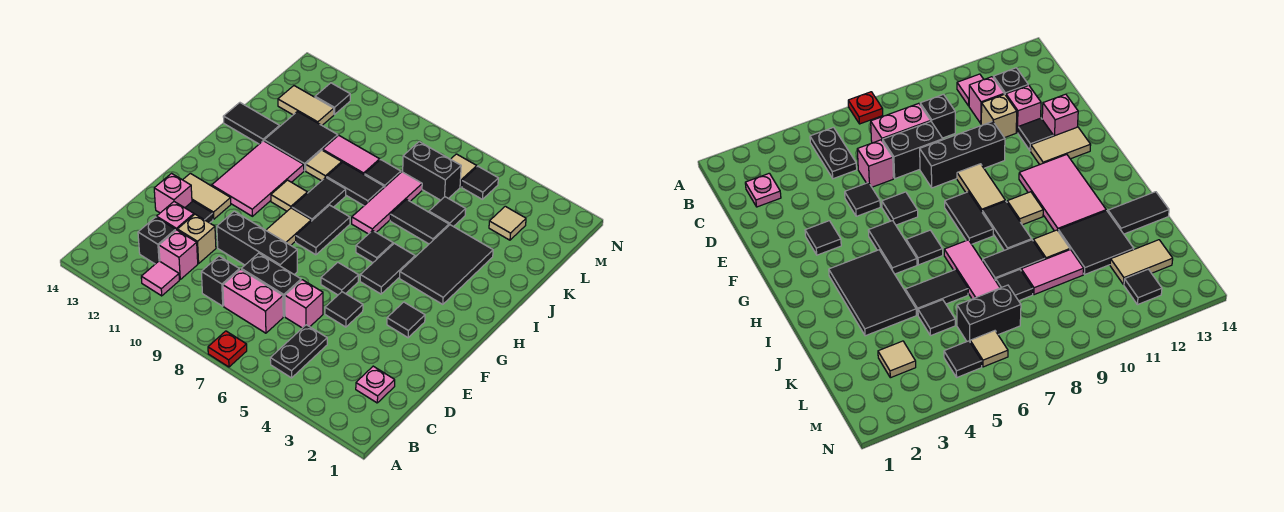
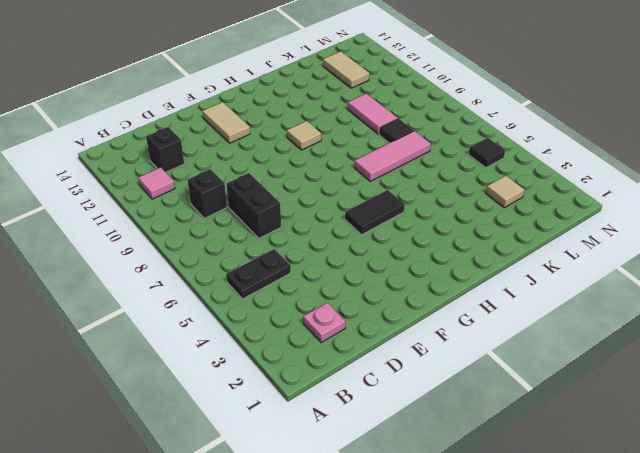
none -> red 1x1 plate [208,331,247,367]
none -> pink 1x2 brick [223,269,283,333]
none -> pink 1x1 brick [159,230,198,279]
none -> pink 1x1 brick [285,280,323,328]

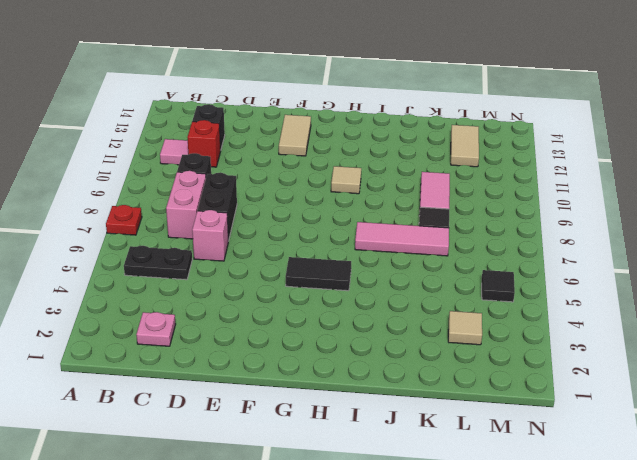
red 1x1 brick [187,120,221,167] -> pink 1x1 brick [159,230,198,279]
none -> tan 1x1 brick [177,214,216,263]
none -> pink 1x1 brick [157,202,194,230]
none -> black 1x1 tile [325,292,363,327]
none -> black 1x3 brick [217,211,297,274]

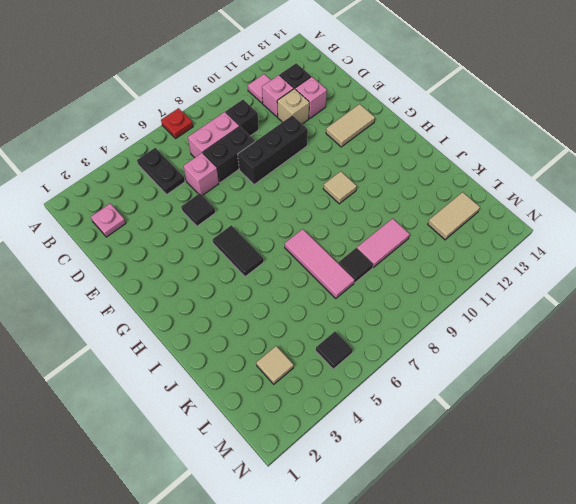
none -> black 1x1 tile [185,201,213,223]
none -> pink 1x1 brick [154,173,192,213]
none -> black 1x1 tile [387,302,425,338]
none -> black 1x1 tile [321,262,359,295]

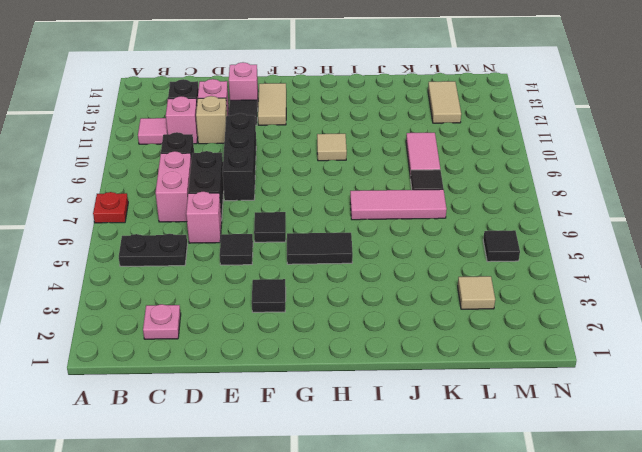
none -> tan 1x2 tile [266,208,311,245]
none -> black 1x2 tile [296,205,350,255]
none -> pink 2x3 tile [212,141,304,216]
none -> black 2x3 tile [400,225,493,304]

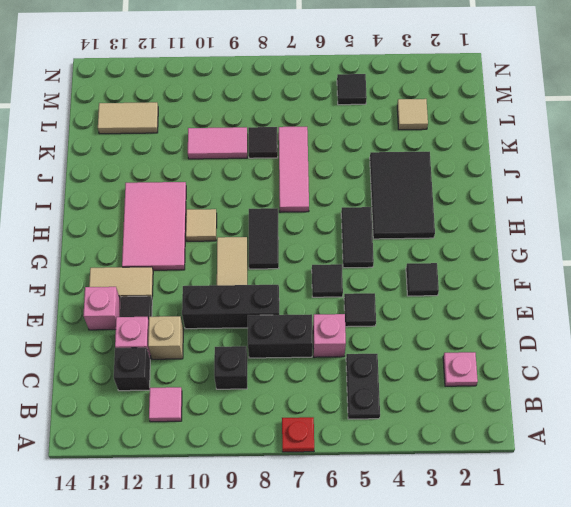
none -> pink 1x2 brick [223,269,283,333]
none -> pink 1x1 brick [159,230,198,279]
none -> black 1x1 tile [356,230,393,263]
none -> black 1x2 tile [292,177,346,221]

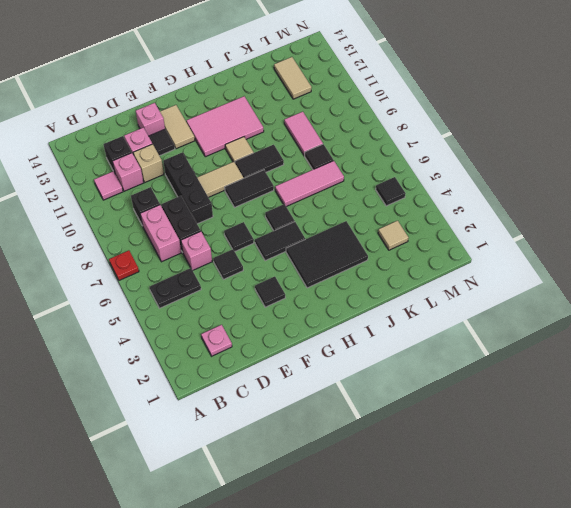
none -> black 1x2 tile [390,199,449,244]
none -> black 1x2 tile [326,162,384,206]
none -> tan 1x1 tile [306,150,342,181]
none -> black 2x2 tile [264,112,338,171]

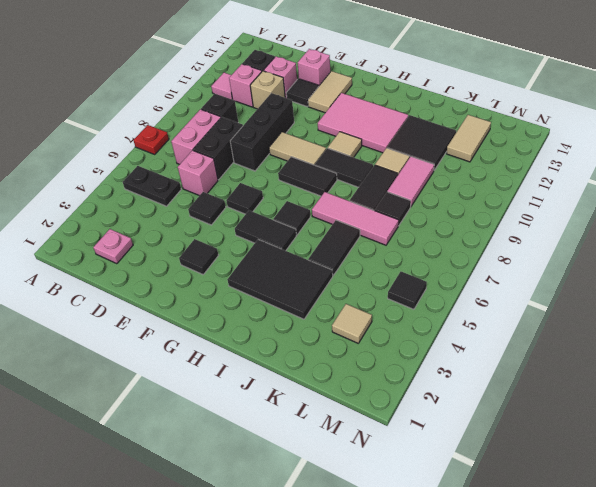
none -> black 1x2 tile [223,103,280,144]
none -> black 1x1 tile [429,197,466,227]
none -> black 1x2 brick [403,142,461,200]
none -> tan 1x1 tile [451,154,477,187]

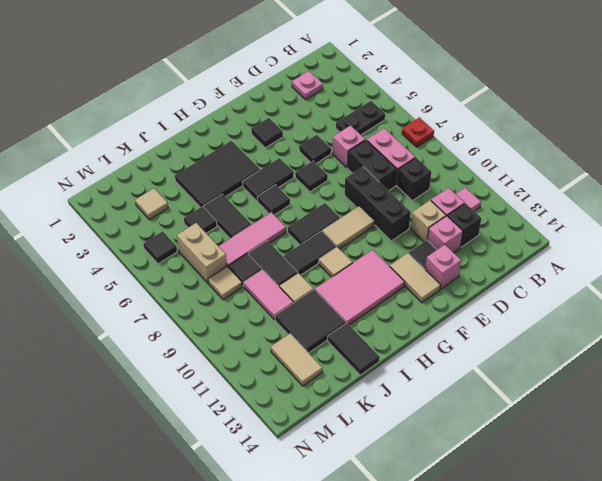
tan 1x2 brick [177,223,227,283] -> black 1x2 brick [403,142,461,200]
tan 1x1 tile [208,266,242,300] -> tan 1x1 tile moved to [451,154,477,187]
none -> black 1x1 tile [315,83,350,115]

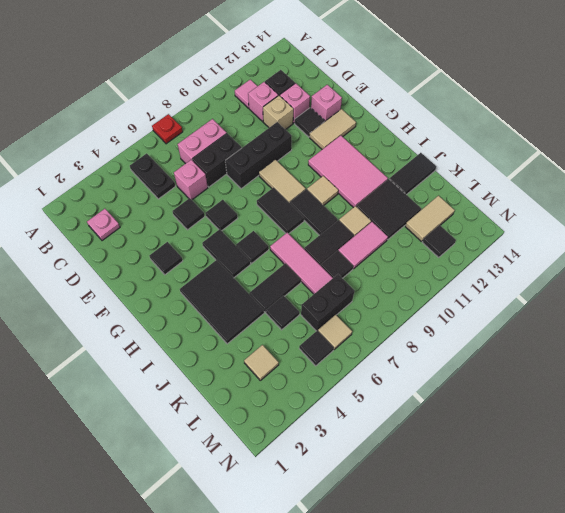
none -> black 1x1 brick [201,256,239,306]

